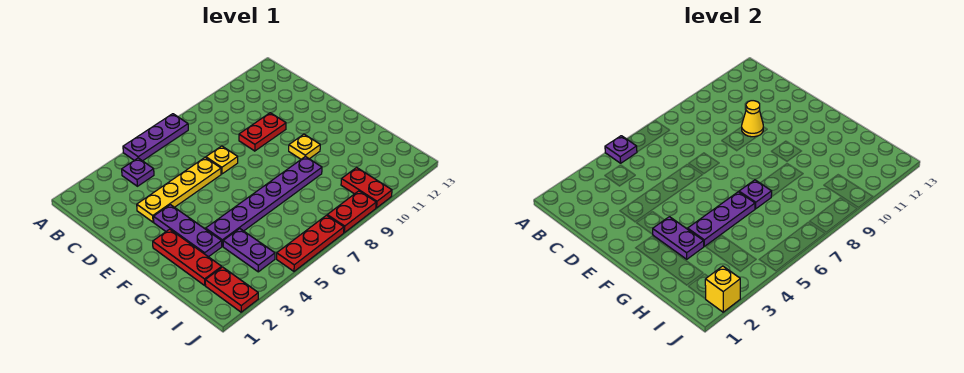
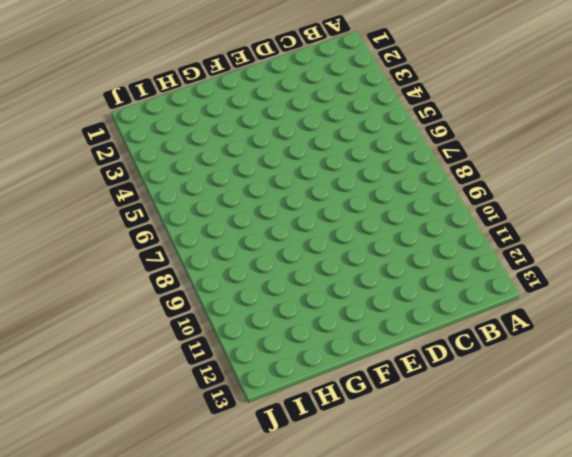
none -> purple 1x3 plate [123,114,188,161]
none -> purple 1x1 plate [122,158,154,186]
none -> yellow 1x4 plate [137,158,221,222]

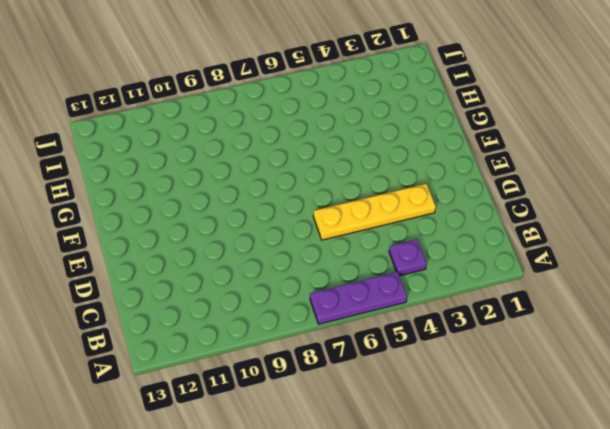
none -> yellow 1x1 plate [206,146,238,174]
none -> red 1x2 plate [239,113,286,151]
none -> purple 1x3 plate [154,205,222,257]

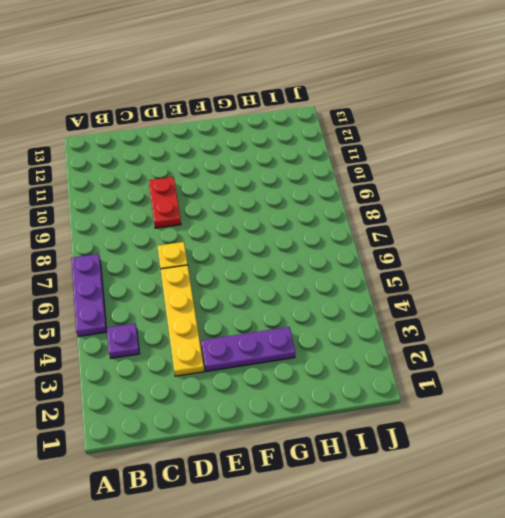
none -> red 1x3 plate [153,229,222,285]
none -> yellow 1x1 plate [289,134,320,159]
none -> purple 1x6 plate [206,156,322,246]

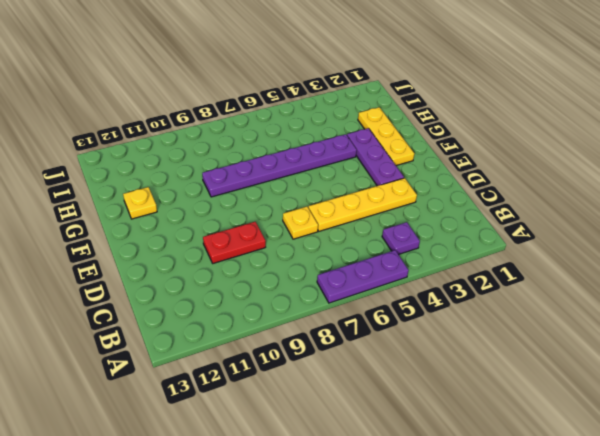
yellow 1x3 plate [358,107,415,166] -> red 1x3 plate [153,229,222,285]
yellow 1x1 plate [123,187,157,219] -> yellow 1x1 plate moved to [289,134,320,159]
none -> purple 1x2 plate [223,229,275,272]
none -> red 1x2 plate [205,267,258,312]
none -> red 1x2 plate [341,168,392,208]

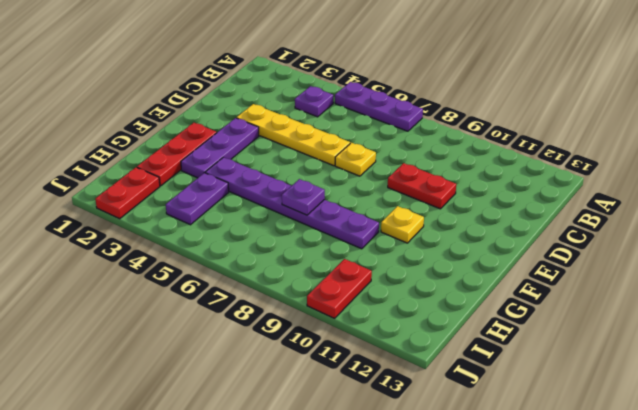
none -> red 1x3 plate [277,215,344,271]
none -> red 1x2 plate [327,191,376,233]
none -> purple 1x1 plate [605,136,637,163]

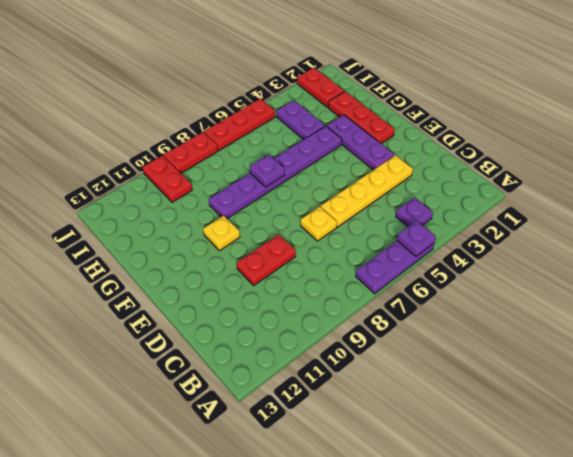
none -> yellow 1x1 cone [742,101,763,137]
none -> purple 1x2 plate [653,217,704,259]
none -> purple 1x3 plate [688,192,755,246]

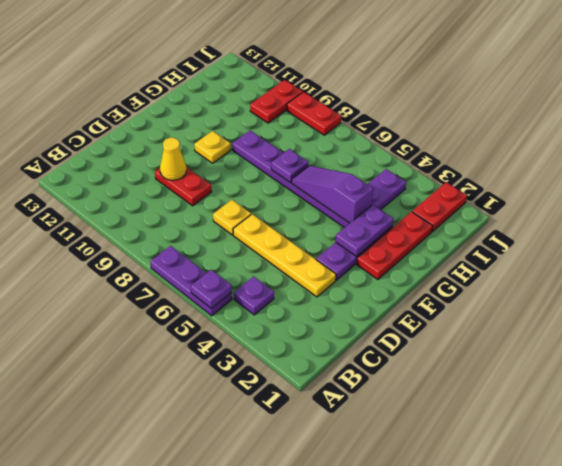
purple 1x3 slope [291,166,373,223] -> purple 1x3 plate [688,192,755,246]
none -> red 1x3 plate [277,215,344,271]
none -> yellow 1x1 brick [705,266,740,312]

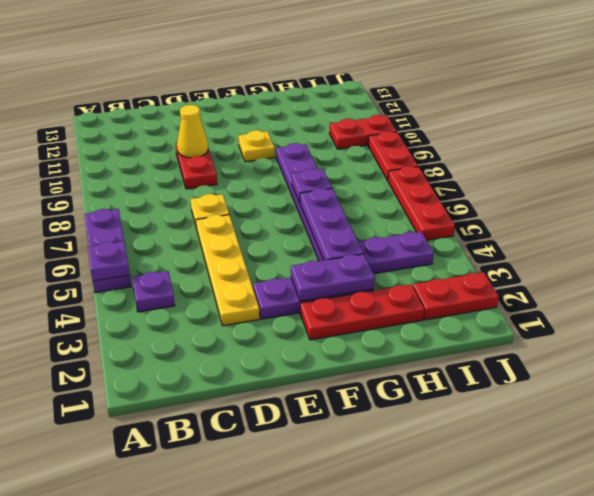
none -> yellow 1x1 brick [705,266,740,312]

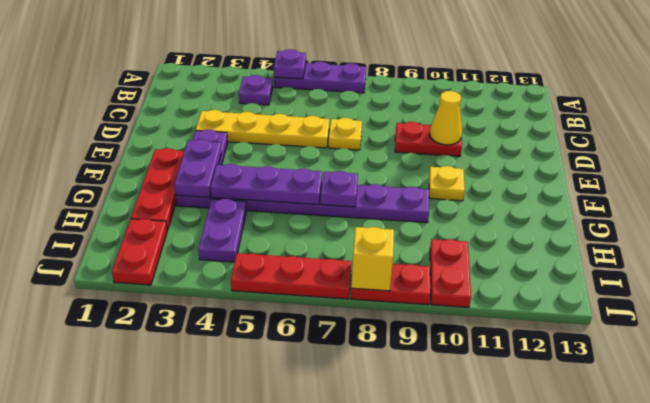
yellow 1x1 brick [351,227,394,291] -> yellow 1x1 brick moved to [705,266,740,312]

